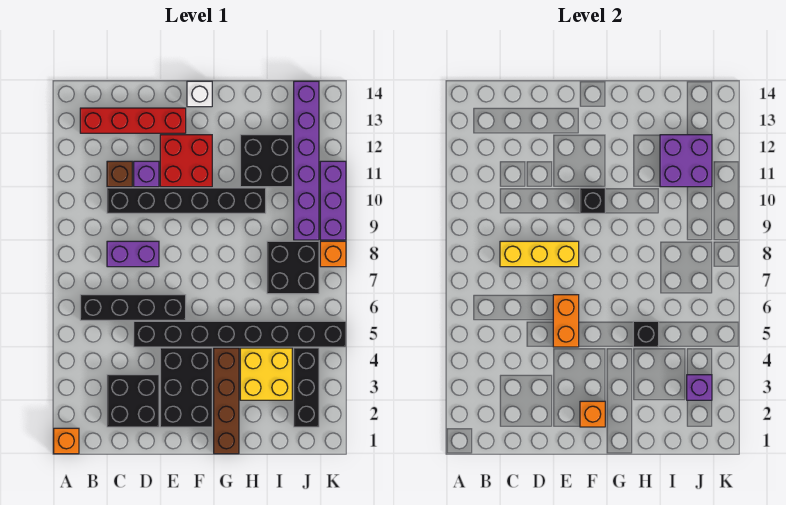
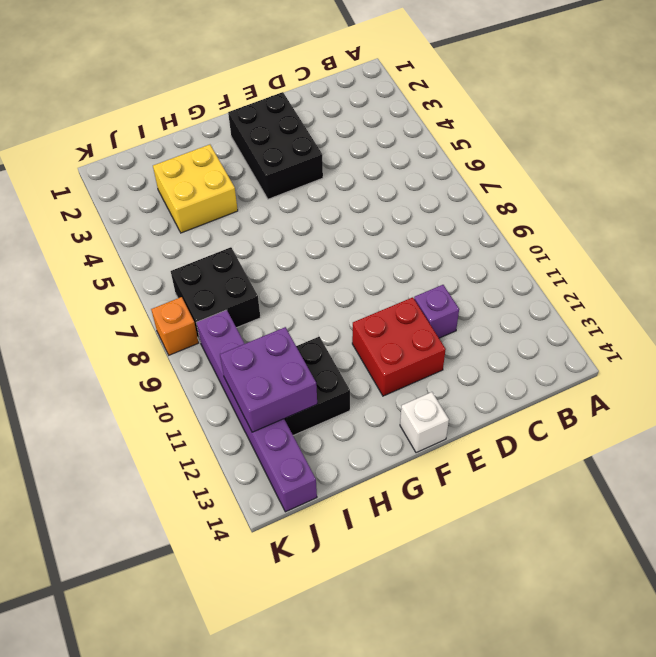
none -> orange 1x1 brick [54,428,79,454]
none -> black 1x4 brick [80,295,186,320]
none -> red 1x4 brick [80,108,186,133]

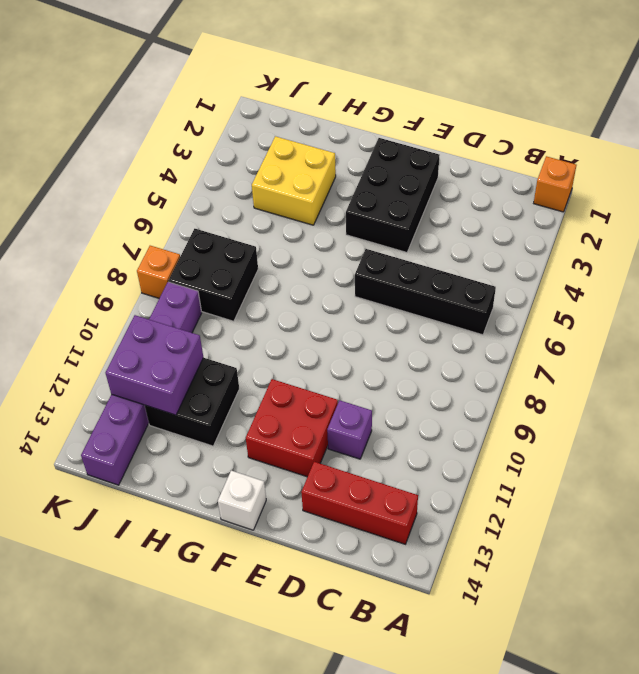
red 1x3 brick [301,462,418,544] -> red 1x4 brick [80,108,186,133]
none -> black 2x2 brick [107,375,159,427]
none -> purple 1x2 brick [107,241,159,267]
none -> black 1x6 brick [107,188,266,213]

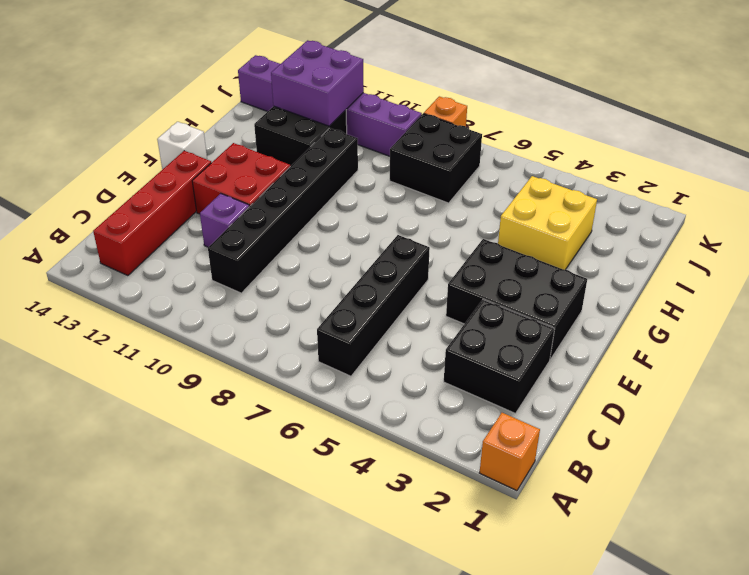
none -> purple 1x2 brick [107,241,159,267]
none -> brown 1x1 brick [107,161,132,187]
none -> black 1x8 brick [134,321,346,347]

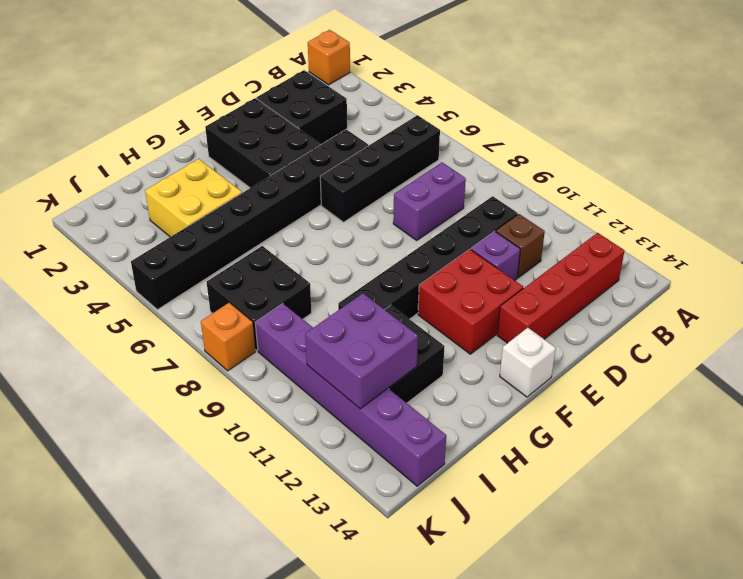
none -> brown 1x4 brick [214,348,239,454]
none -> black 1x3 brick [294,348,319,427]
none -> purple 1x3 brick [320,161,346,240]

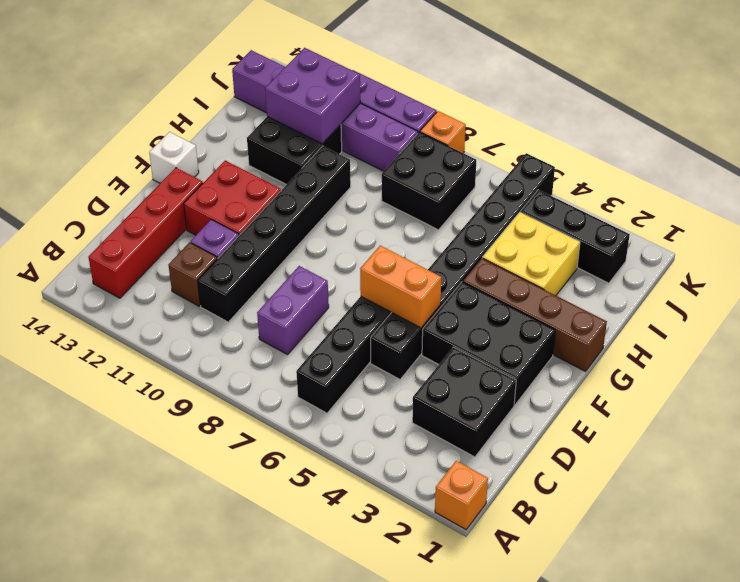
none -> yellow 1x3 brick [500,241,579,267]
none -> orange 1x1 brick [580,401,605,427]
none -> black 1x1 brick [580,188,605,213]

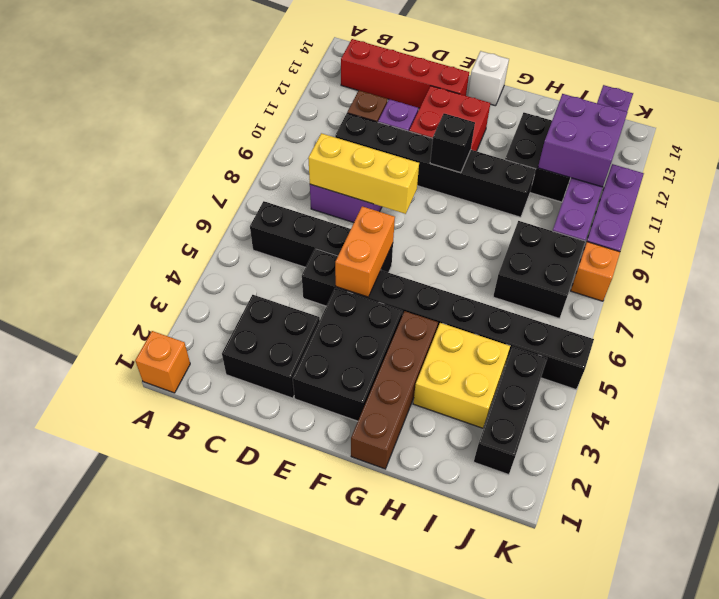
none -> orange 1x1 brick [580,401,605,427]
none -> black 1x1 brick [633,321,659,347]
none -> purple 1x1 brick [687,375,712,400]

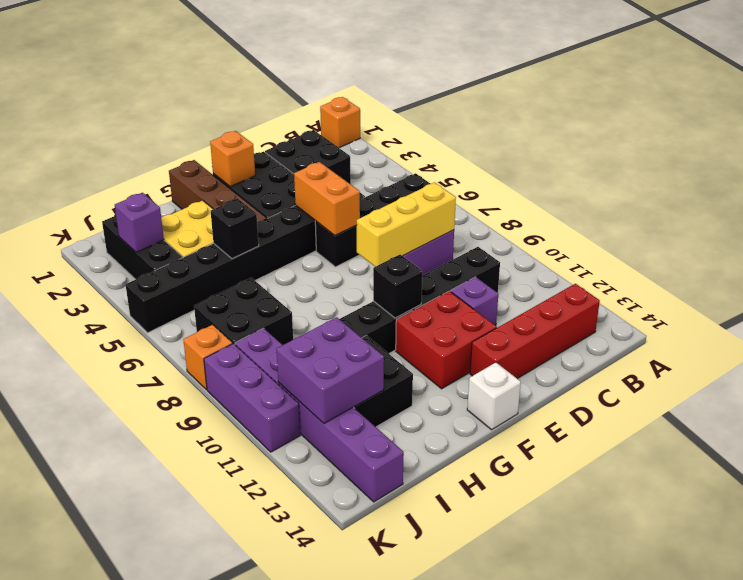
none -> brown 1x1 brick [107,161,132,187]

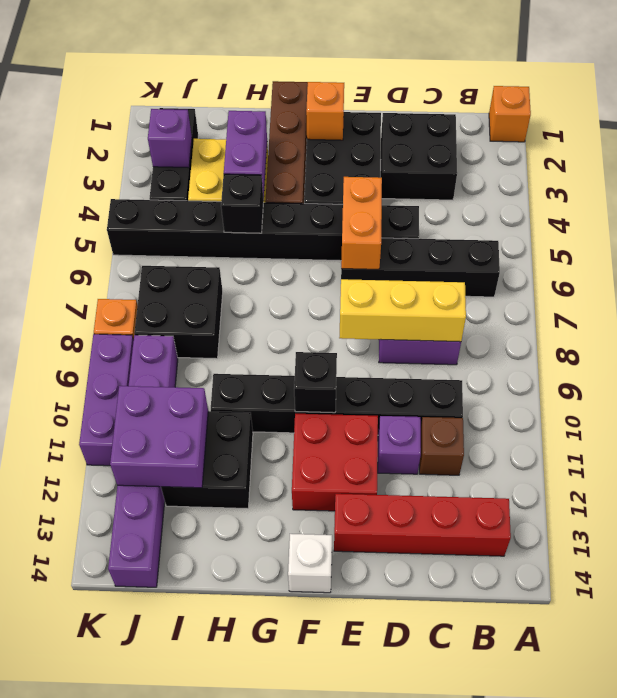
purple 1x2 brick [224,111,267,200] -> none

